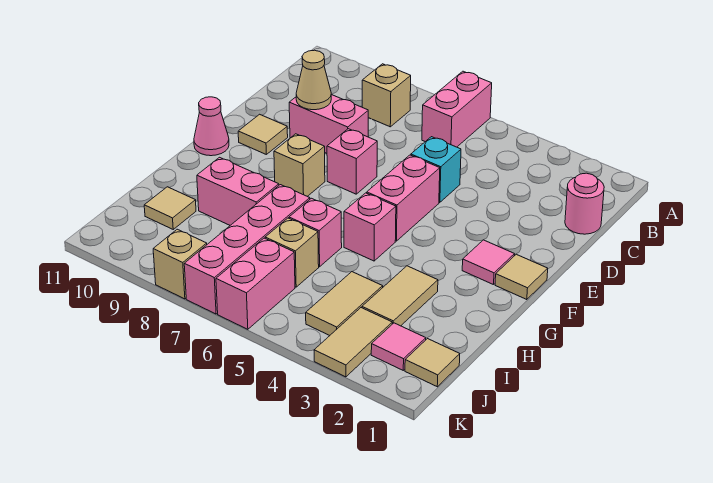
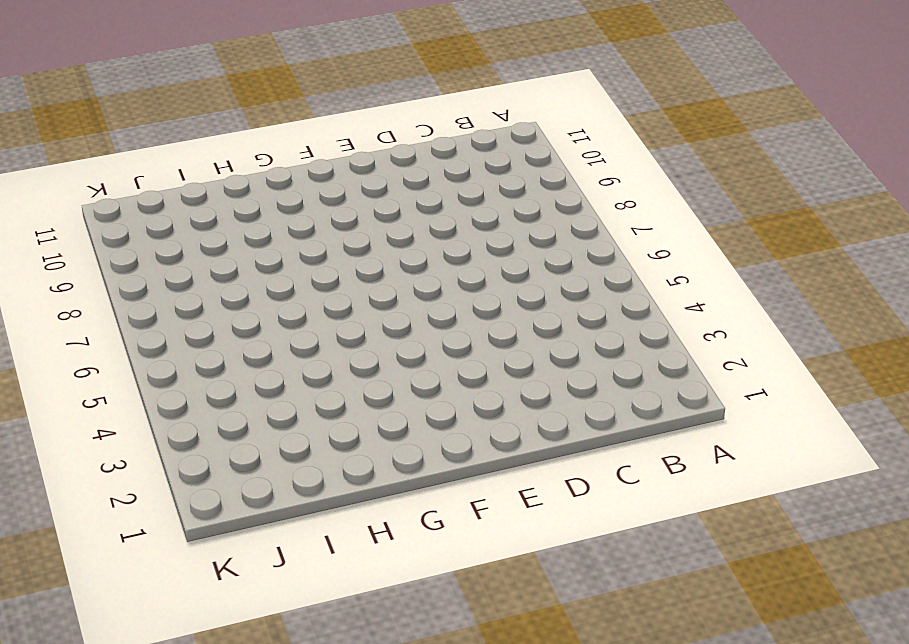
none -> pink 1x2 brick [422,71,492,147]
none -> tan 1x1 brick [362,64,411,127]
none -> pink 1x1 round brick [565,173,604,234]

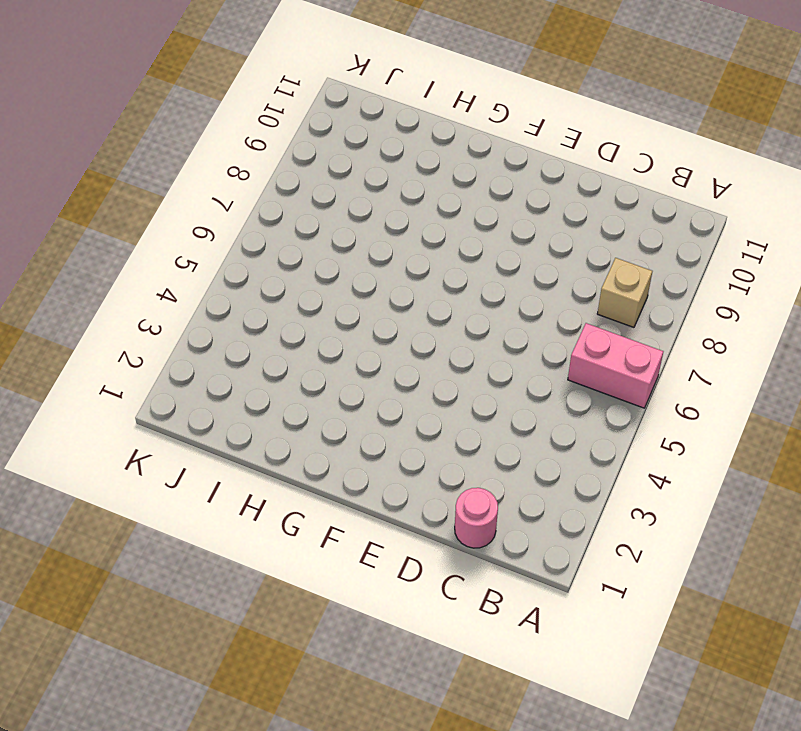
none -> cyan 1x1 brick [411,137,461,202]
none -> pink 1x2 brick [289,95,368,153]
none -> pink 1x2 brick [367,155,440,241]

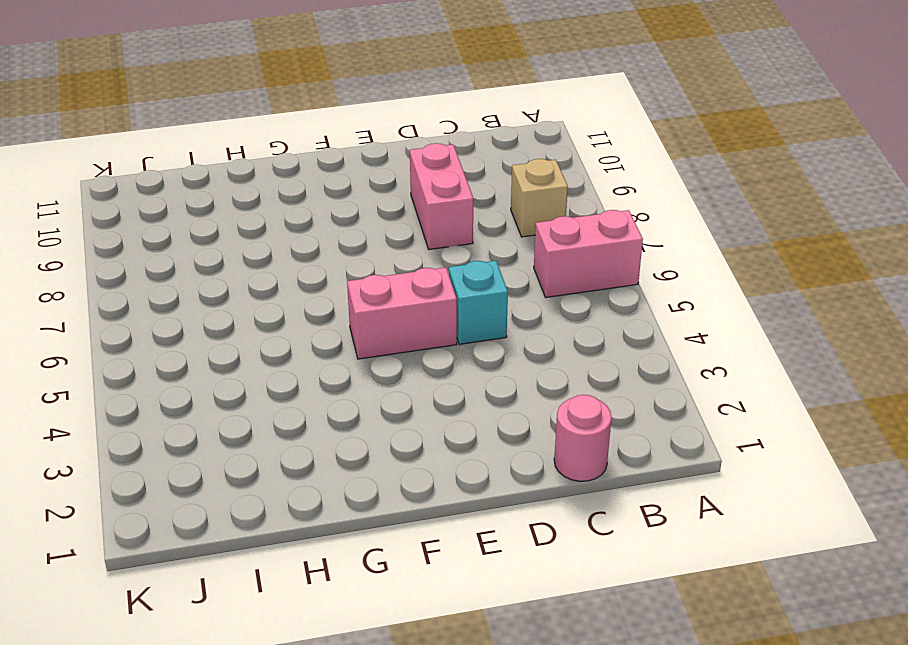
none -> pink 1x1 brick [327,129,377,194]
none -> tan 1x1 tile [238,114,288,154]
none -> tan 1x1 tile [495,254,548,300]

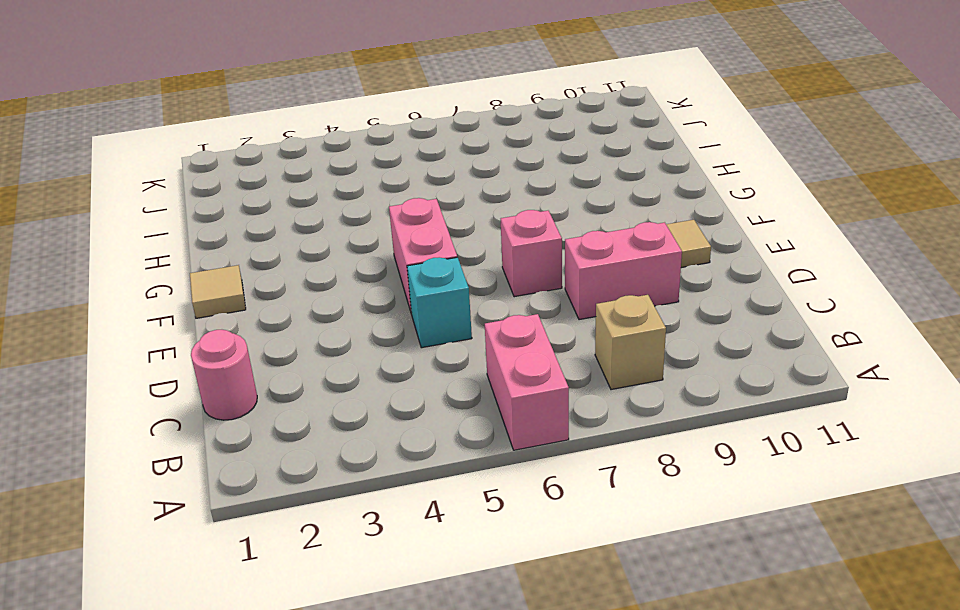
none -> pink 1x1 tile [462,240,515,285]
none -> tan 1x1 brick [274,134,325,196]
none -> pink 1x1 cone [194,97,229,156]

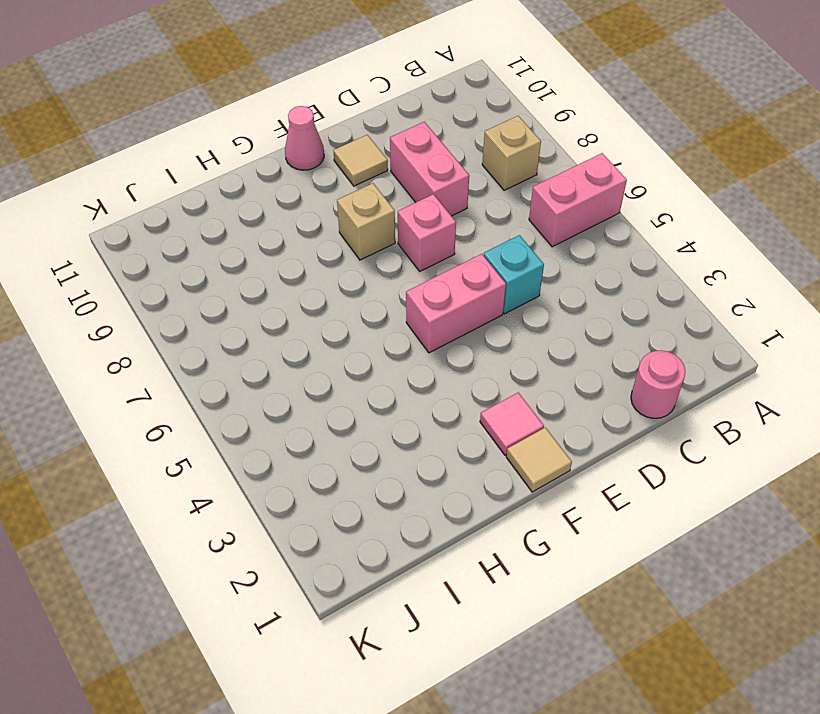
none -> pink 1x1 brick [344,193,396,261]
none -> tan 1x2 tile [362,266,438,326]
none -> pink 1x1 brick [289,198,342,267]

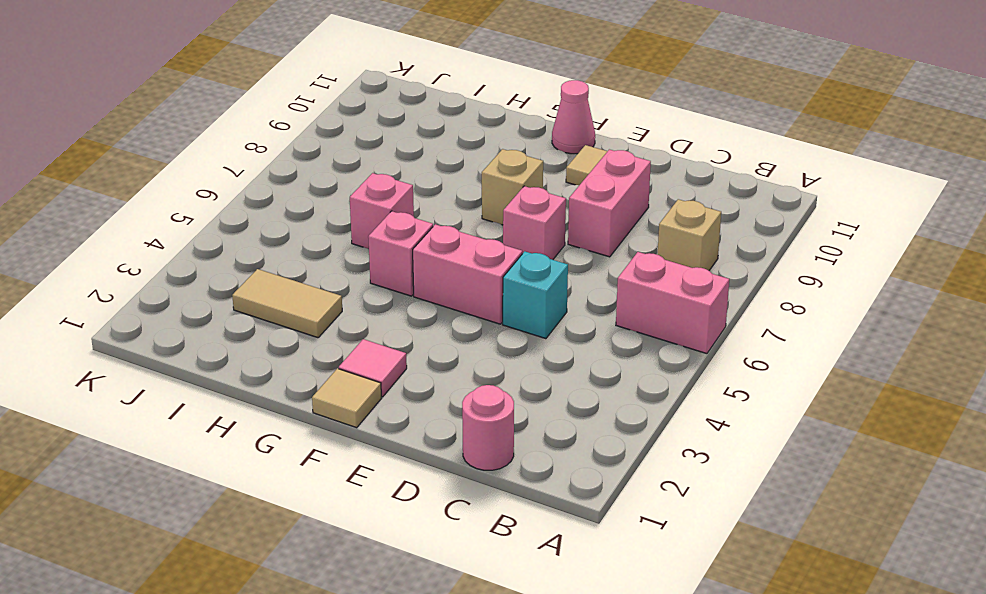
none -> pink 1x4 brick [184,185,310,314]
none -> pink 1x2 brick [197,157,279,225]
none -> tan 1x2 tile [306,272,383,335]

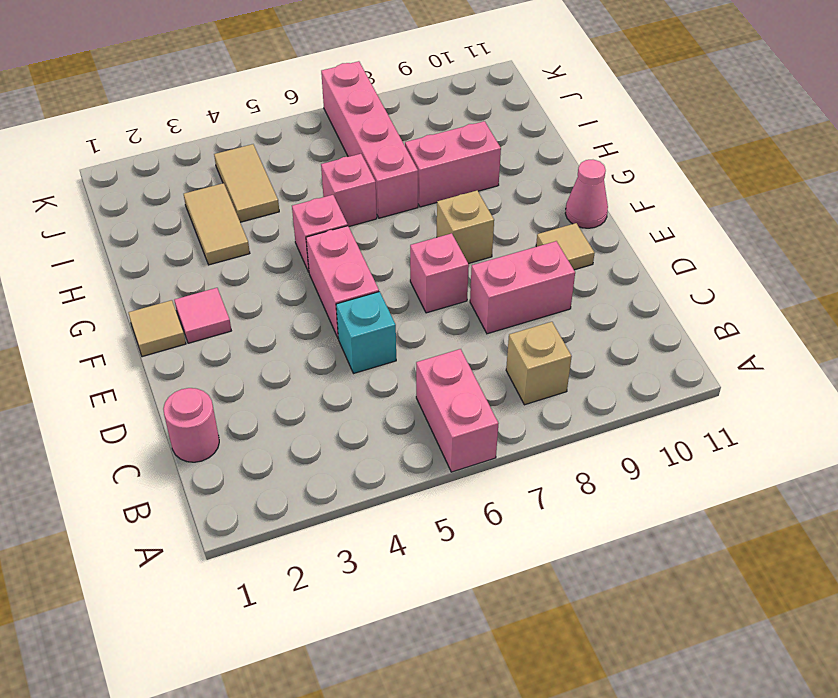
none -> tan 1x1 brick [265,218,319,287]
none -> tan 1x1 tile [144,187,196,229]
none -> tan 1x1 tile [405,339,460,387]

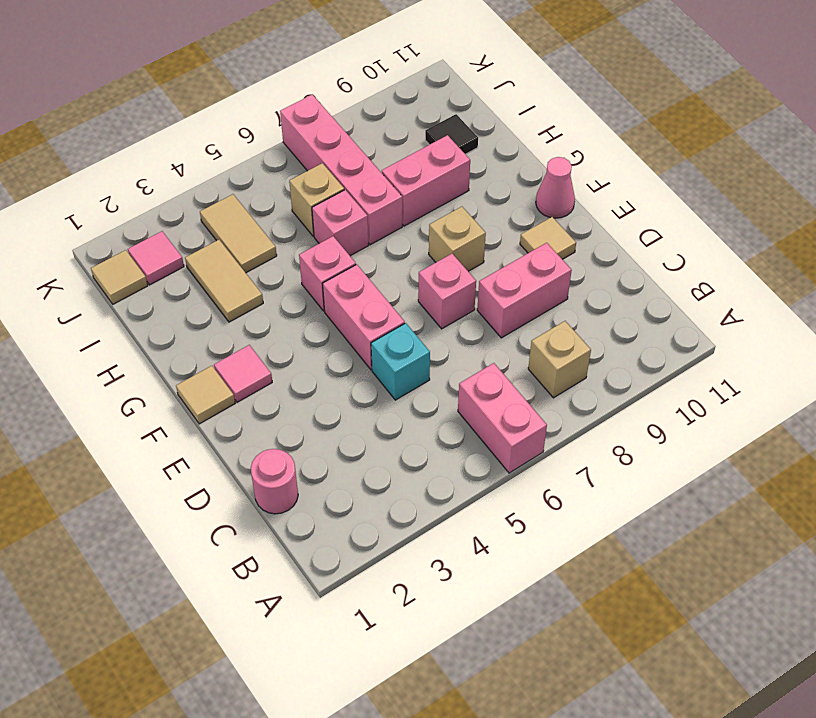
black 1x1 tile [425,114,478,154] -> tan 1x1 tile [144,187,196,229]
none -> tan 1x2 tile [314,308,392,377]
none -> pink 1x2 brick [216,238,295,329]
none -> tan 1x1 brick [153,229,207,299]

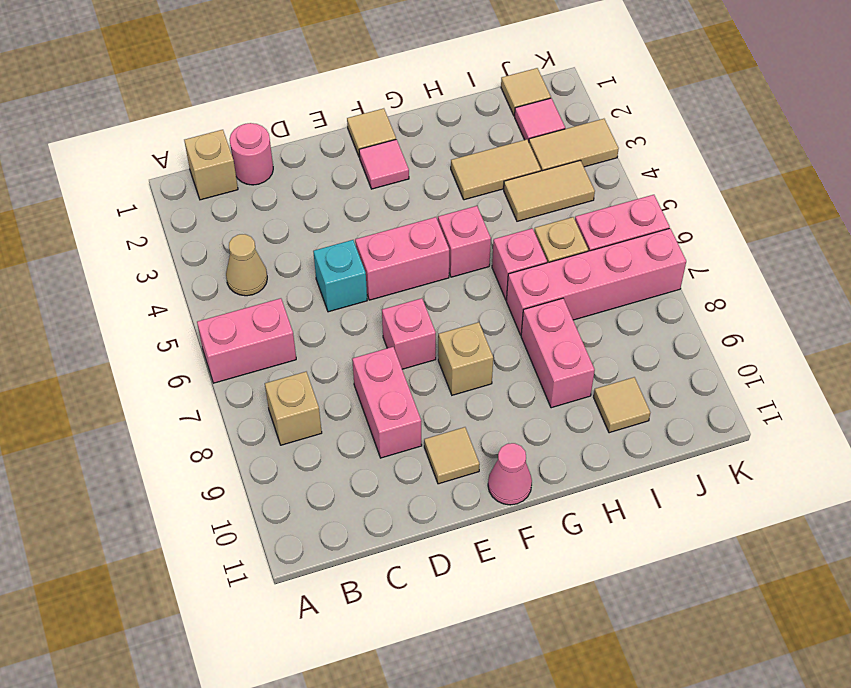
tan 1x1 brick [184,130,238,200] -> tan 1x1 brick moved to [153,229,207,299]
tan 1x1 cone [226,234,267,296] -> tan 1x1 cone moved to [296,50,331,110]

